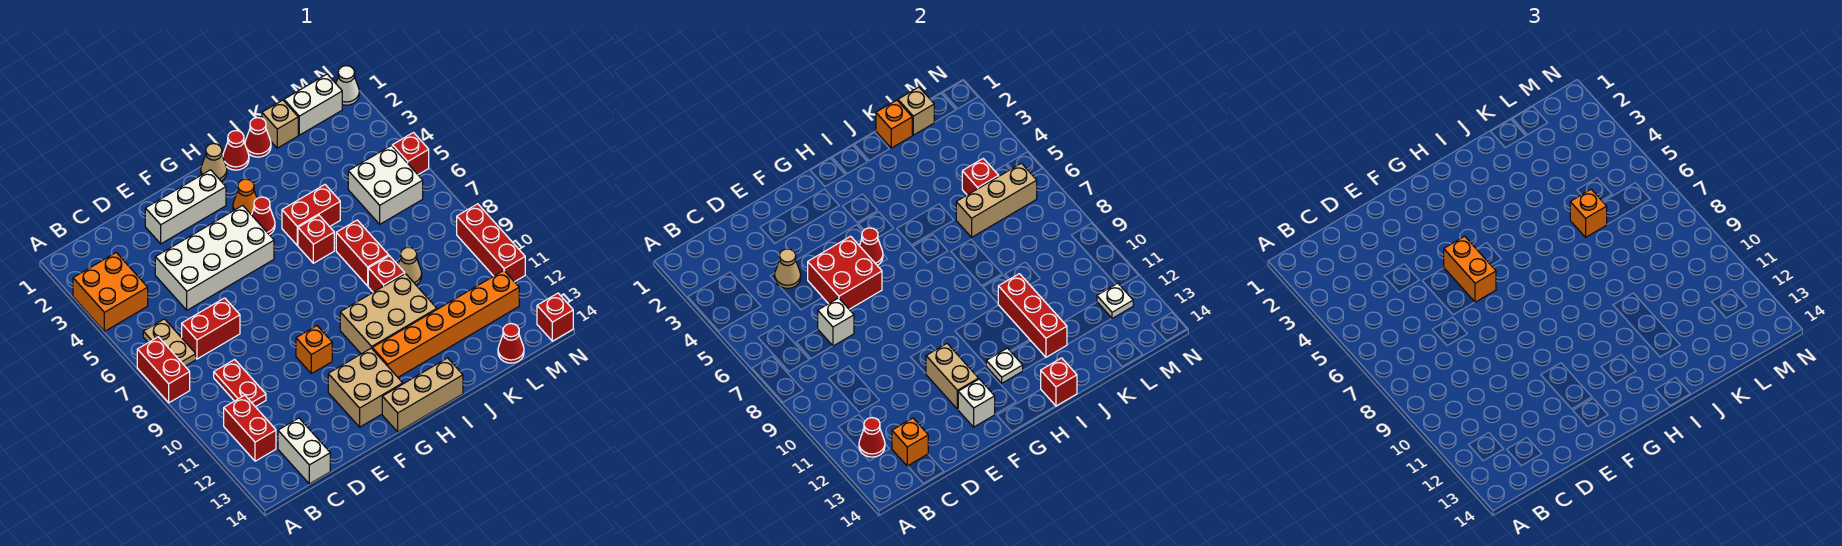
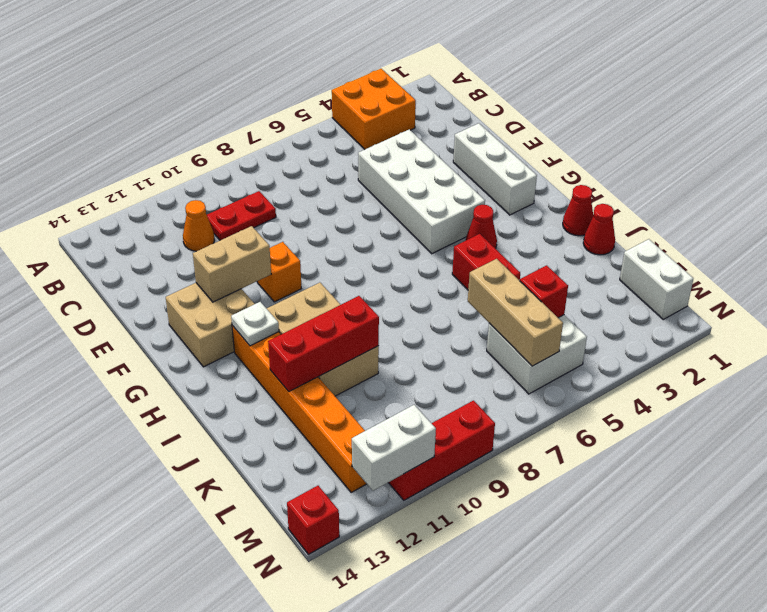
orange 1x1 cone [183,200,214,251] -> orange 1x1 cone moved to [233,179,257,214]
white 1x2 brick [352,405,436,491] -> white 1x2 brick moved to [278,418,330,484]
none -> red 1x2 brick [137,337,190,403]
none -> tan 1x2 plate [143,319,196,366]
none -> red 1x2 brick [224,395,276,461]
none -> red 1x2 brick [182,298,240,359]

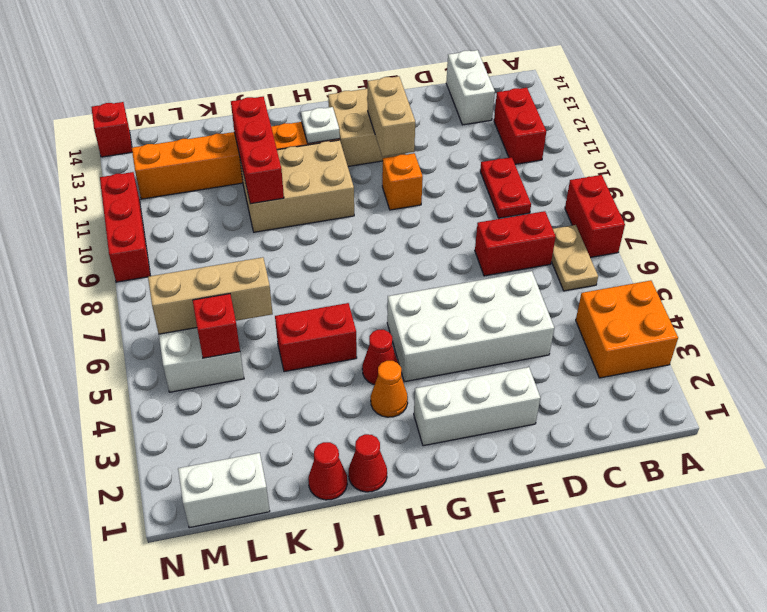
none -> tan 1x3 brick [382,358,463,432]
none -> tan 1x1 cone [201,144,227,181]
none -> red 1x1 brick [298,215,334,263]
none -> red 1x2 brick [336,220,389,286]

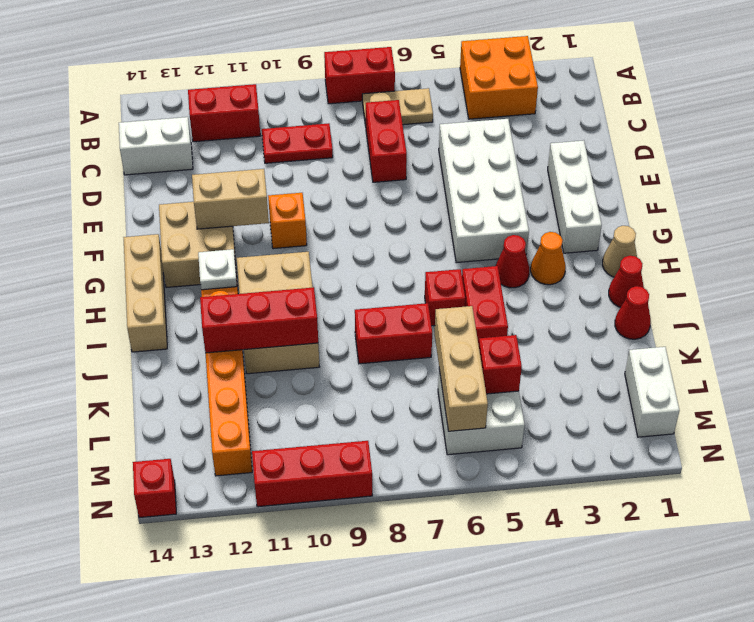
none -> red 1x1 brick [368,256,405,292]
none -> tan 1x1 brick [262,100,298,148]
none -> tan 1x1 cone [398,247,422,285]
none -> red 1x1 cone [498,324,524,363]

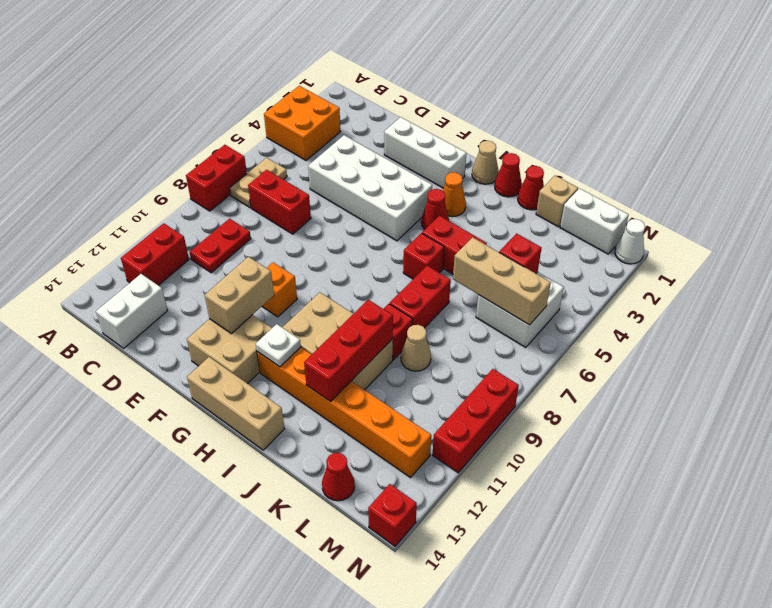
none -> red 1x1 brick [392,133,429,175]
none -> red 1x1 cone [859,418,885,457]
none -> orange 1x1 brick [892,418,928,466]
none -> tan 1x1 cone [775,249,801,288]

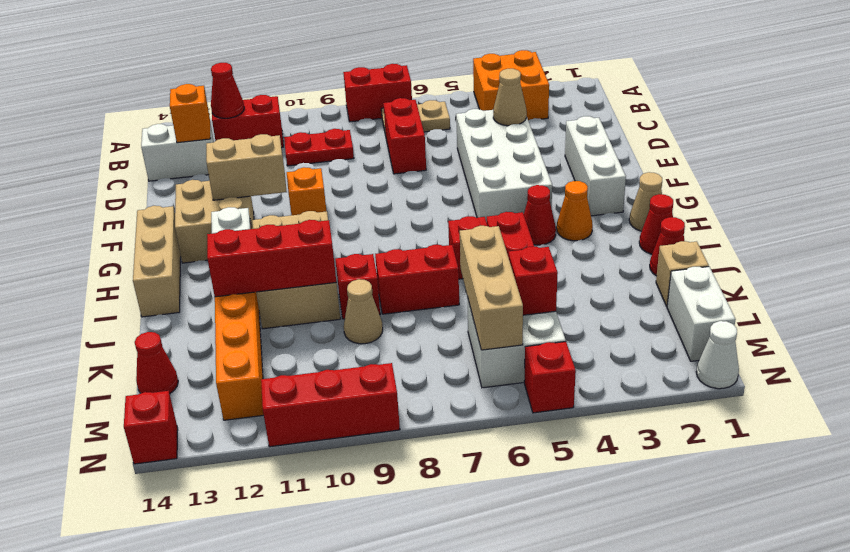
none -> white 1x1 brick [818,298,854,346]
none -> red 2x2 brick [808,236,882,309]
none -> white 1x1 brick [958,379,995,427]
none -> red 1x1 cone [859,228,883,266]

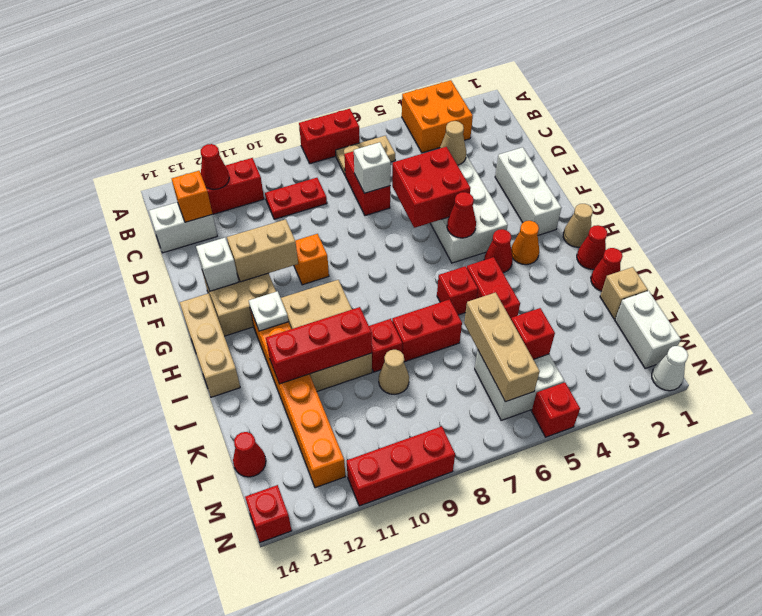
none -> red 1x1 brick [1041,358,1077,406]
none -> orange 1x1 brick [876,100,912,148]
none -> tan 1x1 brick [898,87,934,135]
none -> white 1x1 plate [1097,283,1133,319]

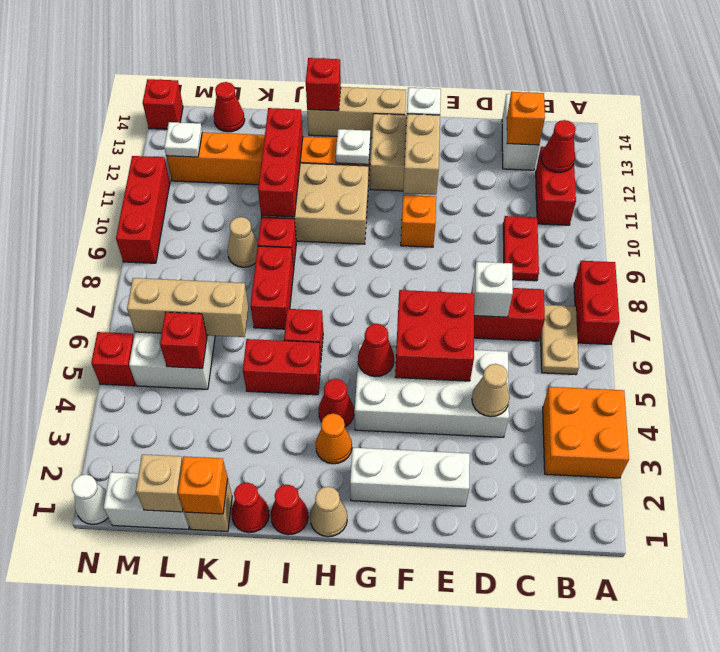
none -> orange 1x2 brick [1444,236,1496,302]
none -> orange 1x1 brick [1570,189,1607,237]

